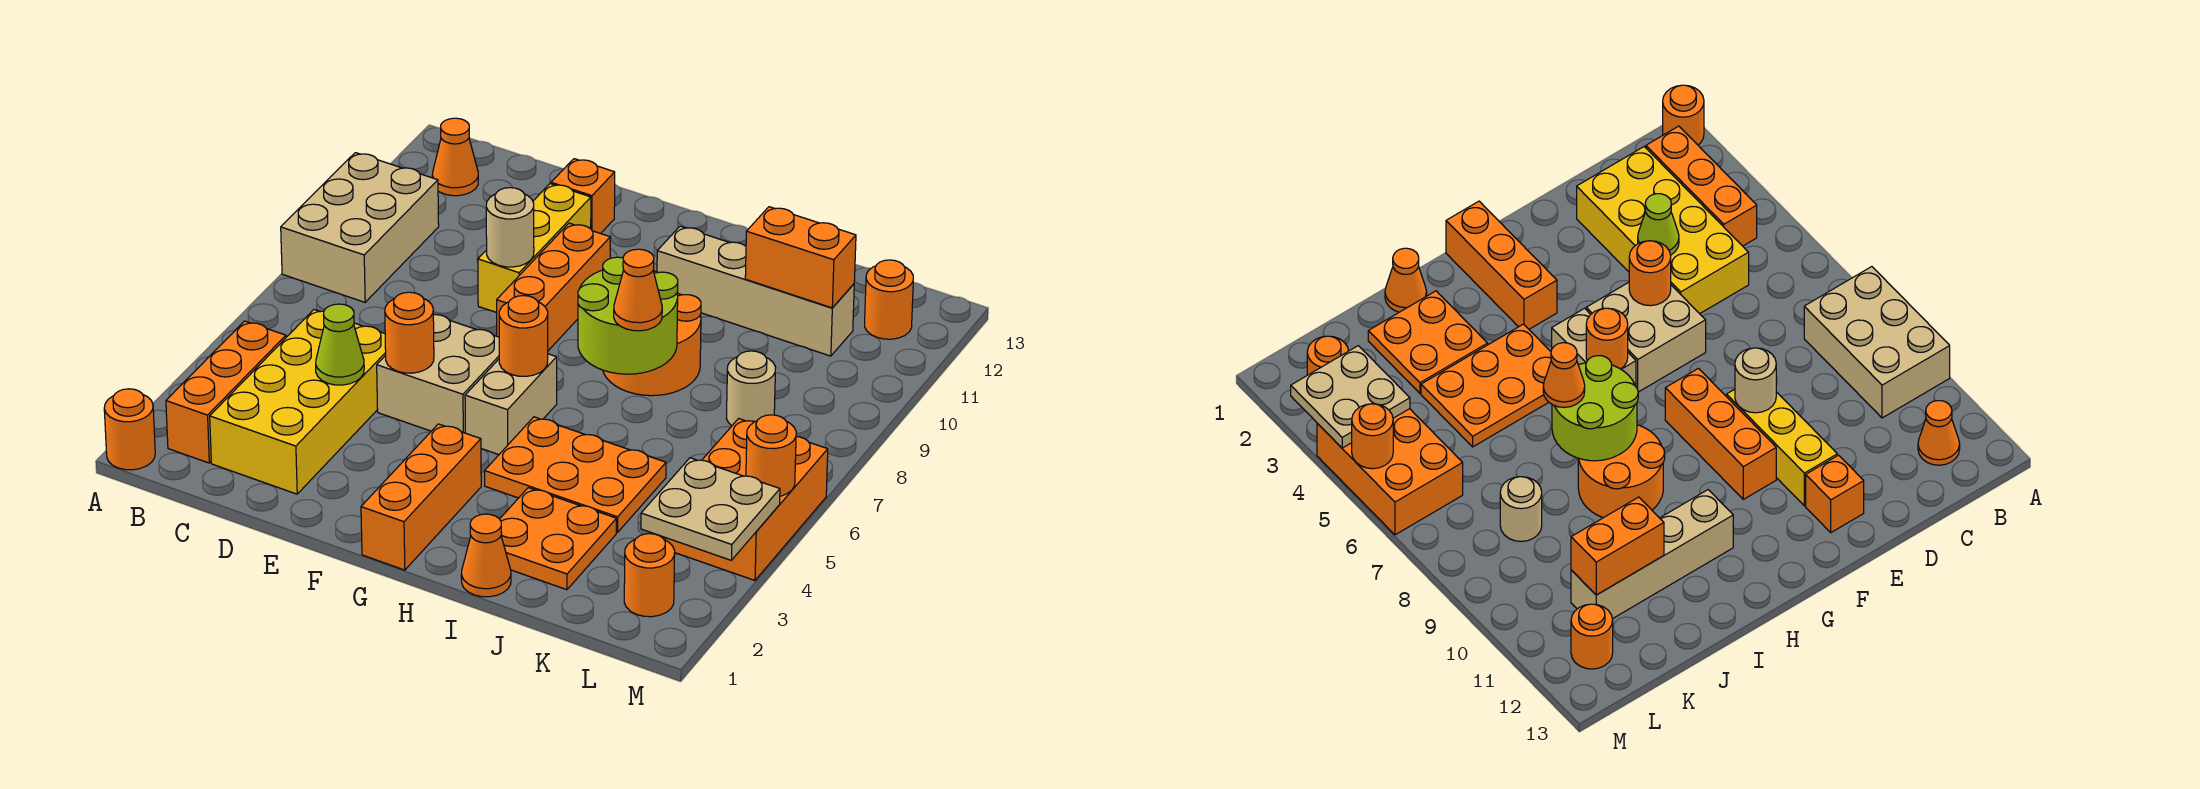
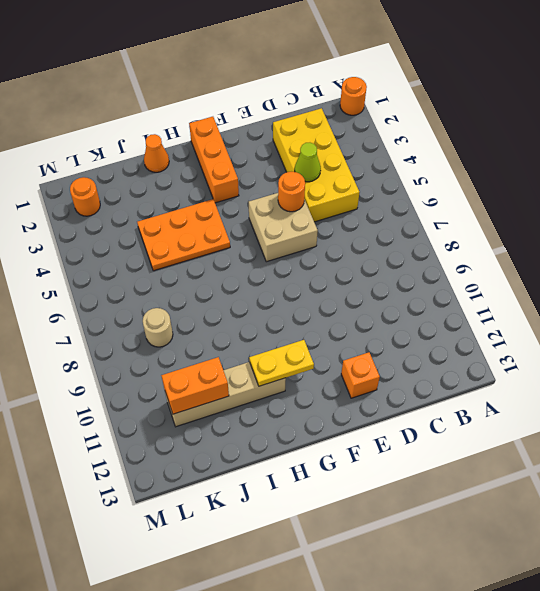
yellow 1x2 plate [249,340,314,386] -> none
none -> tan 2x3 brick [281,153,439,302]
none -> orange 1x3 brick [166,321,286,463]
none -> orange 1x1 cone [432,118,478,196]

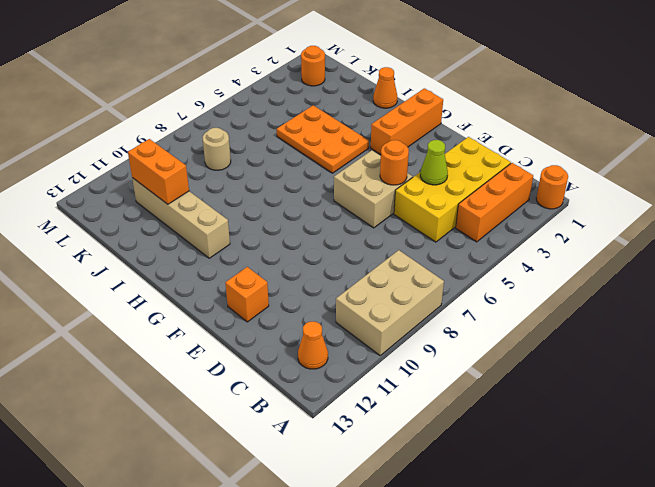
none -> yellow 1x3 brick [478,184,591,313]
none -> orange 1x3 brick [497,223,610,351]
none -> tan 1x2 brick [465,354,557,455]

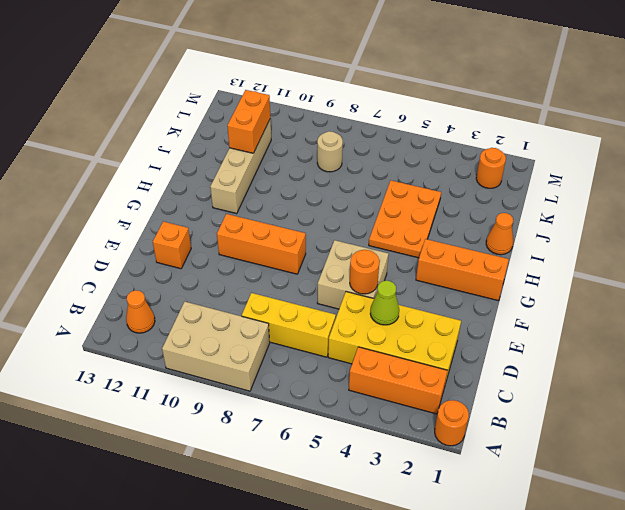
yellow 1x3 brick [242,293,336,357] -> yellow 1x3 brick moved to [478,184,591,313]
none -> tan 1x2 brick [465,354,557,455]
none -> orange 2x2 round brick [603,293,701,396]
none -> orange 2x2 plate [500,488,617,590]

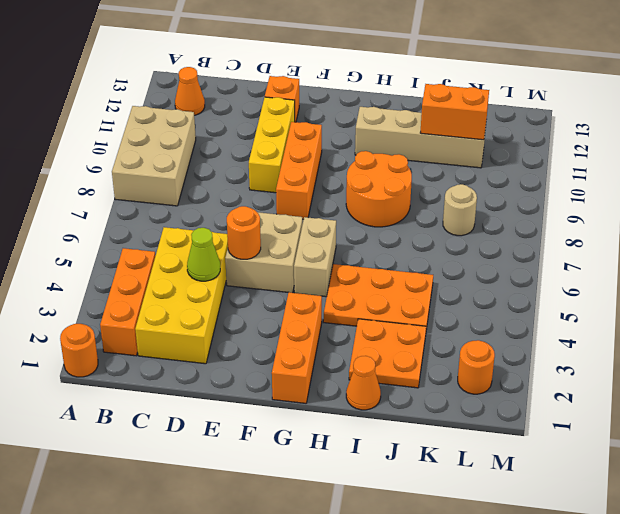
none -> orange 2x3 brick [665,419,828,580]
none -> orange 1x1 round brick [865,260,913,339]
none -> tan 1x1 round brick [486,188,534,267]

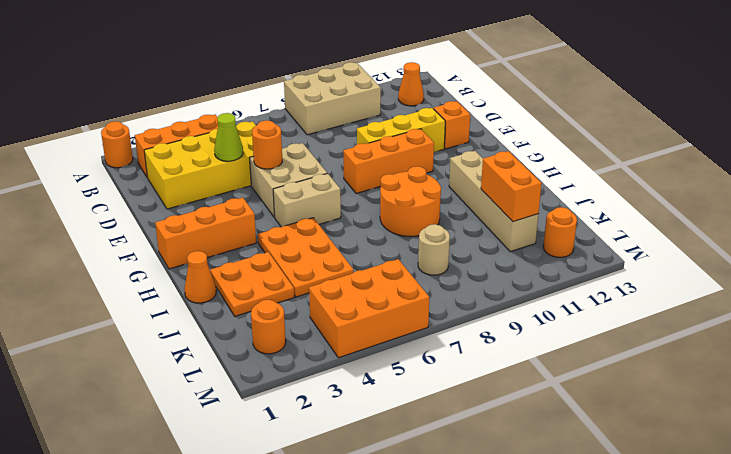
none -> tan 1x1 round brick [486,188,534,267]
none -> orange 1x1 round brick [499,296,548,376]
none -> lime 2x2 round brick [578,257,678,374]

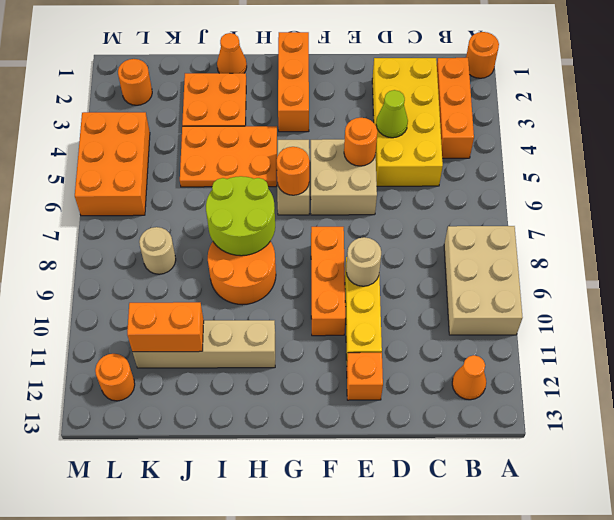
none -> tan 2x2 plate [641,458,780,560]
none -> orange 1x1 round brick [746,415,796,496]
none -> orange 1x1 cone [614,249,662,331]

